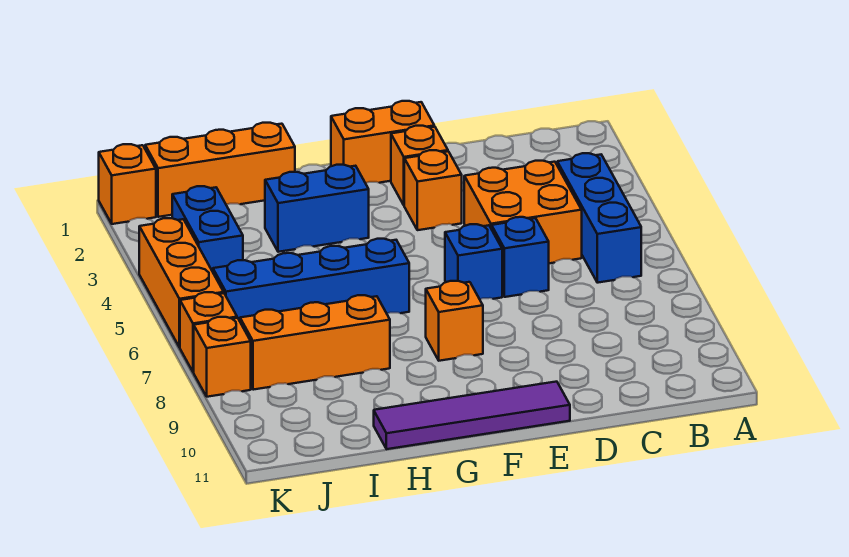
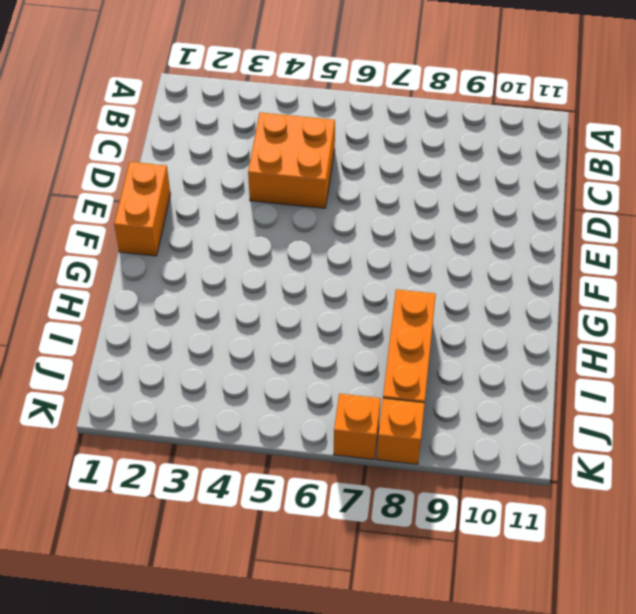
none -> blue 1x3 brick [557,153,641,283]
none -> blue 1x1 brick [492,217,549,297]
none -> orange 1x1 brick [391,126,448,205]

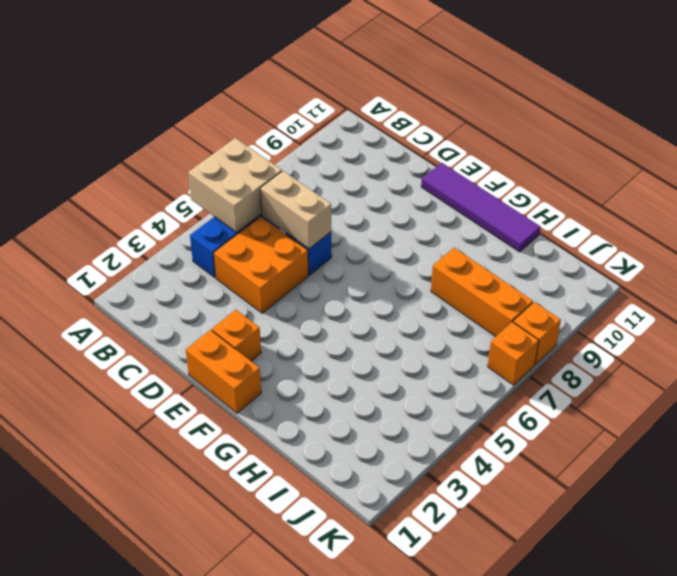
tan 2x2 brick [188,138,282,232] -> none
tan 1x2 brick [260,171,331,249] -> none
none -> orange 1x1 brick [404,150,462,230]
none -> blue 1x1 brick [445,224,502,299]
none -> orange 1x1 brick [426,281,483,361]

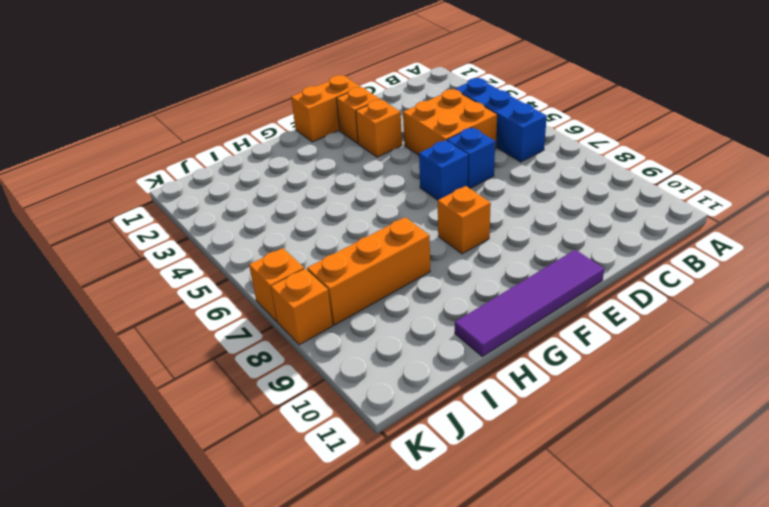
none -> blue 1x2 brick [265,165,369,252]
none -> blue 1x4 brick [213,239,409,321]
none -> orange 1x3 brick [145,123,295,217]

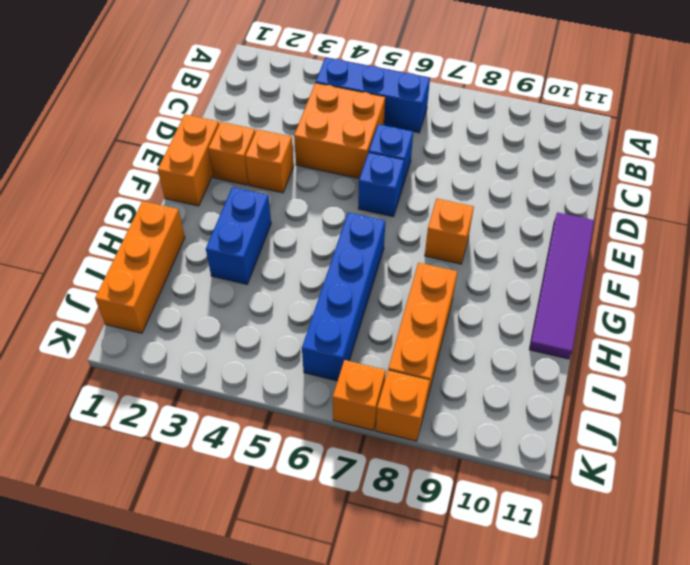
none -> blue 1x2 brick [172,186,243,272]
none -> orange 1x1 brick [99,144,156,224]
none -> orange 1x3 brick [139,218,224,347]

